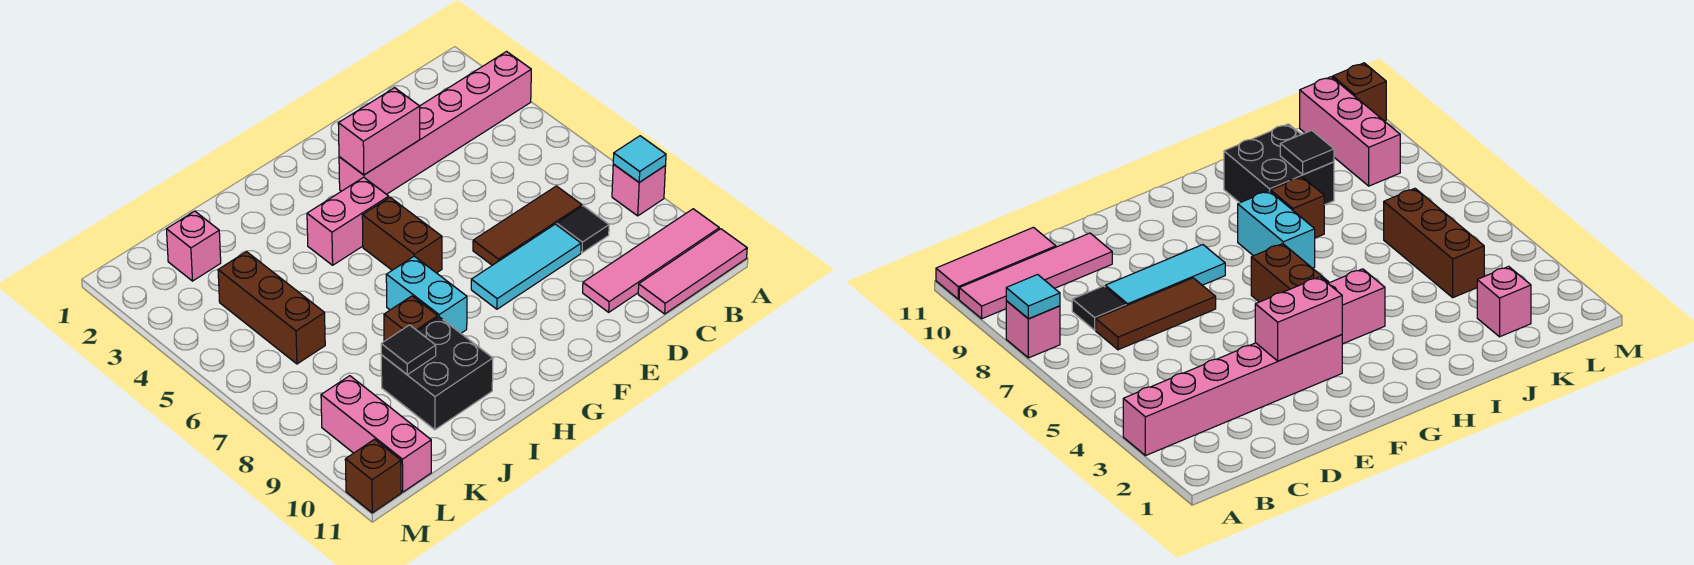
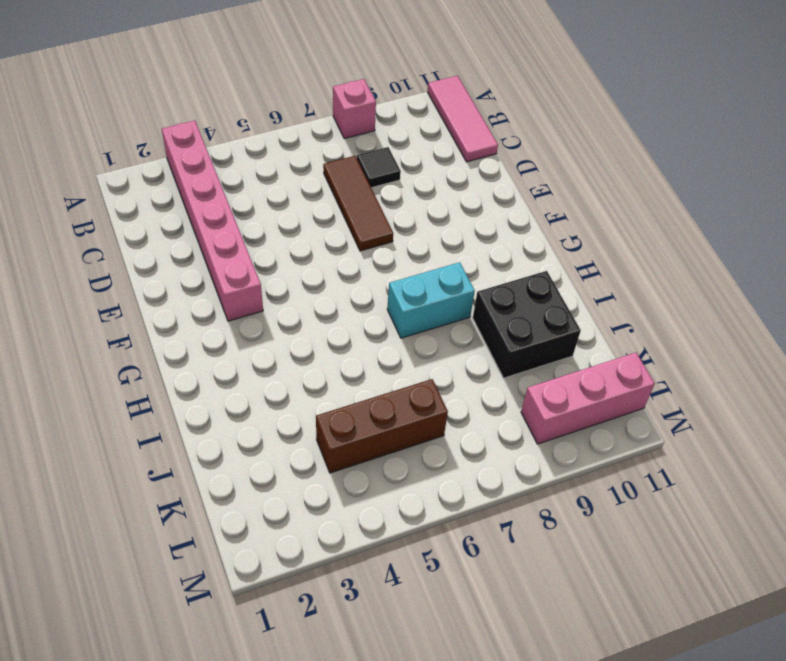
none -> pink 1x4 tile [583,209,719,312]
none -> cyan 1x3 tile [471,224,581,309]
none -> pink 1x2 brick [307,177,389,265]

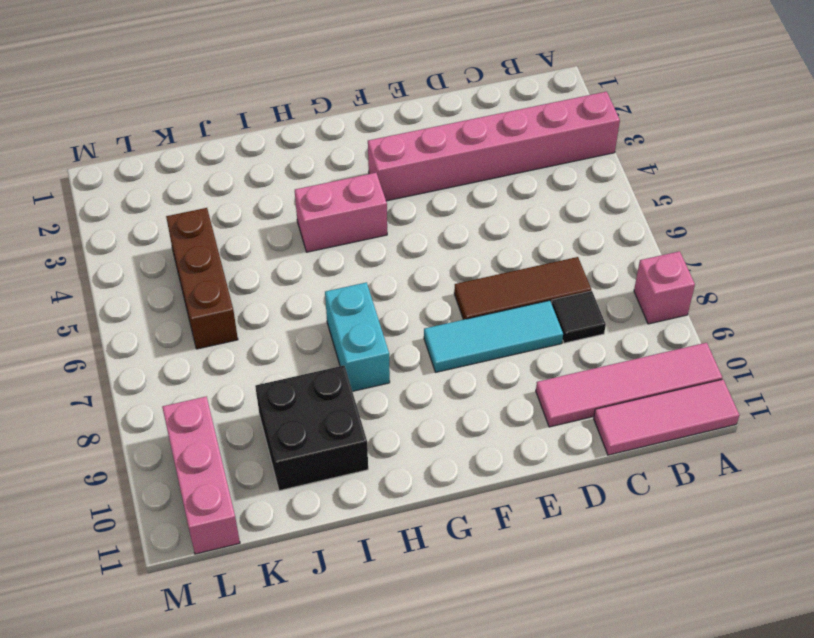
none -> brown 1x2 brick [362,197,442,273]
none -> brown 1x1 brick [384,296,438,341]
none -> pink 1x1 brick [166,211,221,281]

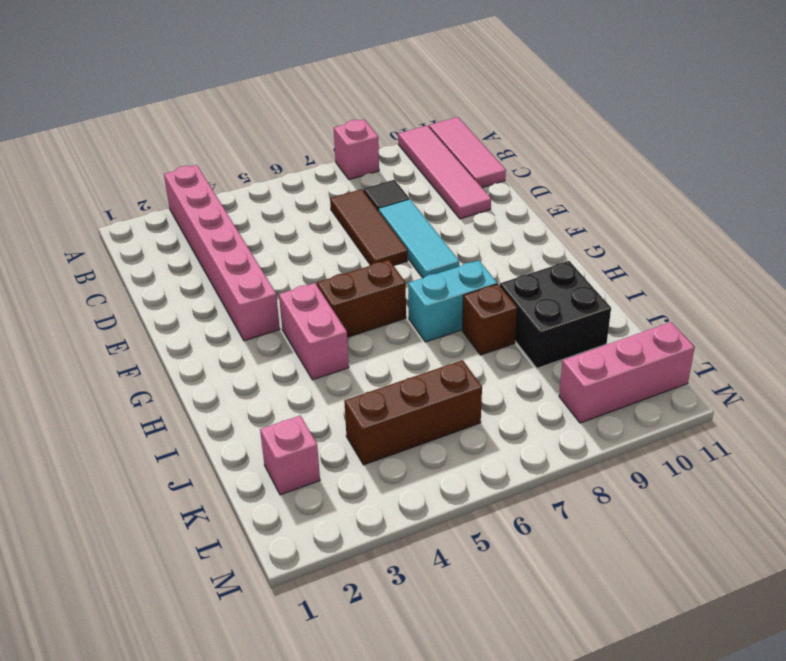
none -> brown 1x1 brick [345,439,401,513]
none -> cyan 1x1 tile [613,136,666,182]
none -> pink 1x2 brick [338,88,420,175]

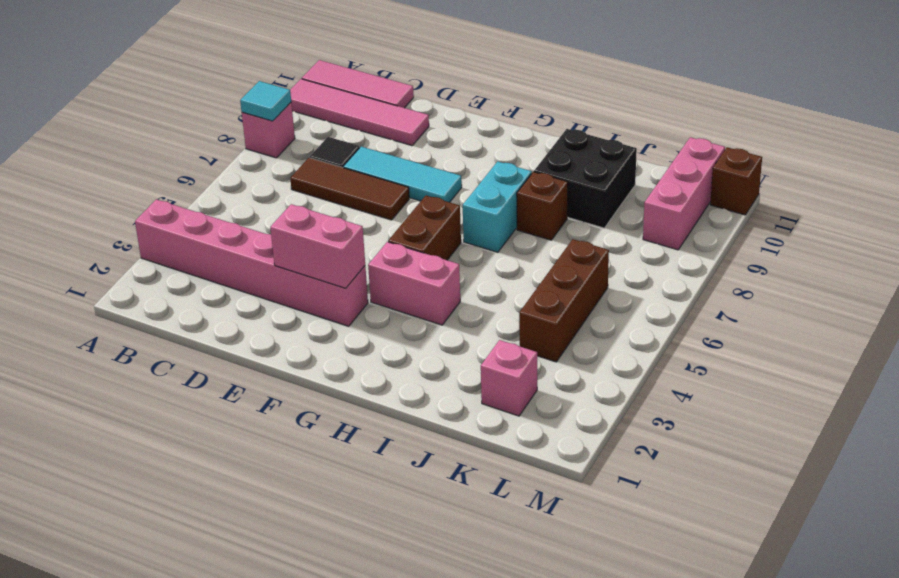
none -> black 1x1 tile [381,325,436,375]

